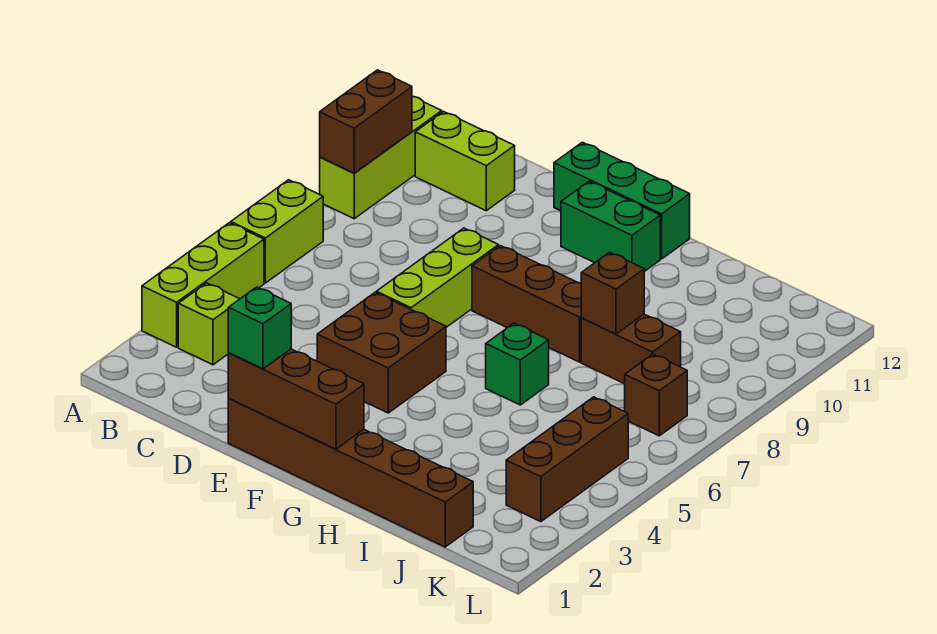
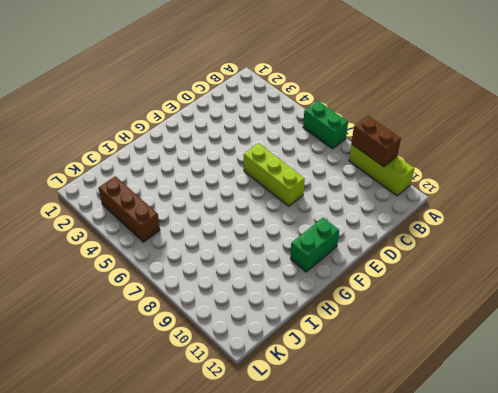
green 1x2 brick [303,101,348,149] -> lime 1x2 brick [231,180,323,283]
none -> lime 1x3 brick [142,223,264,347]
none -> lime 1x1 brick [178,283,239,365]
none -> lime 1x2 brick [415,112,515,211]

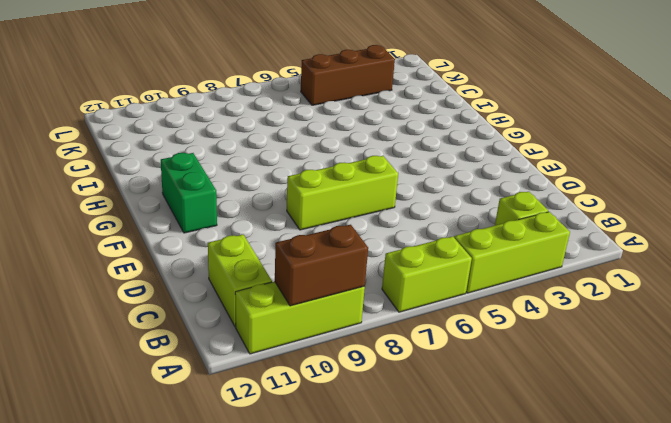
none -> brown 1x6 brick [228,398,473,547]
none -> brown 2x2 brick [317,292,446,413]
none -> green 1x3 brick [554,142,690,259]

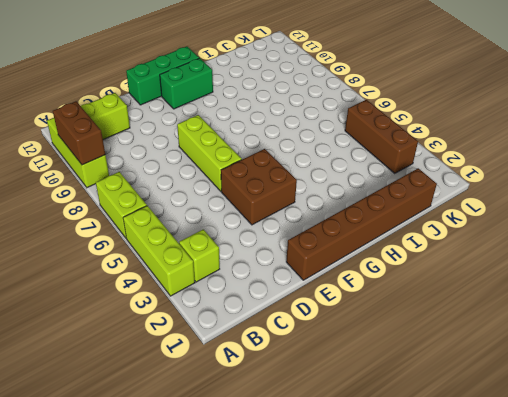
none -> brown 1x3 brick [472,246,581,362]
none -> green 1x1 brick [486,323,549,405]
none -> brown 1x2 brick [581,314,681,384]

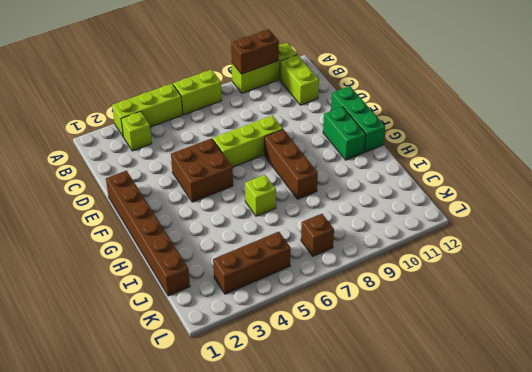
lime 1x1 brick [245,175,276,216] -> green 1x1 brick [486,323,549,405]
none -> brown 1x2 brick [581,314,681,384]
none -> brown 1x3 brick [228,349,364,449]
none -> brown 1x1 brick [581,252,644,334]

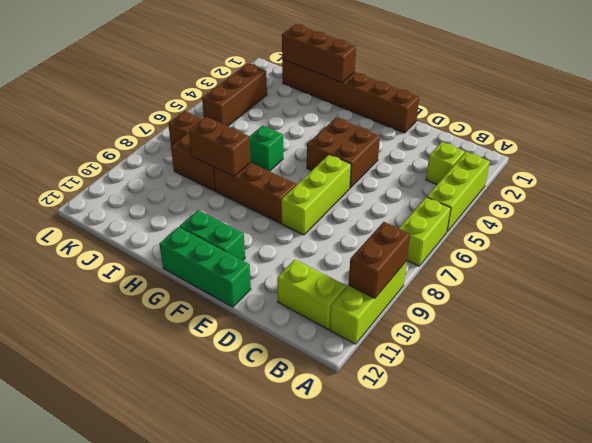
brown 1x3 brick [282,24,356,83] -> brown 1x3 brick moved to [228,349,364,449]
brown 1x2 brick [189,117,251,176] -> brown 1x1 brick [581,252,644,334]
none -> green 1x1 brick [228,287,291,369]

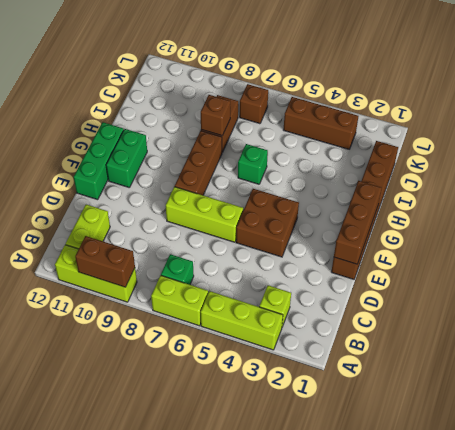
green 1x1 brick [161,254,194,285] -> green 1x1 brick moved to [228,287,291,369]

